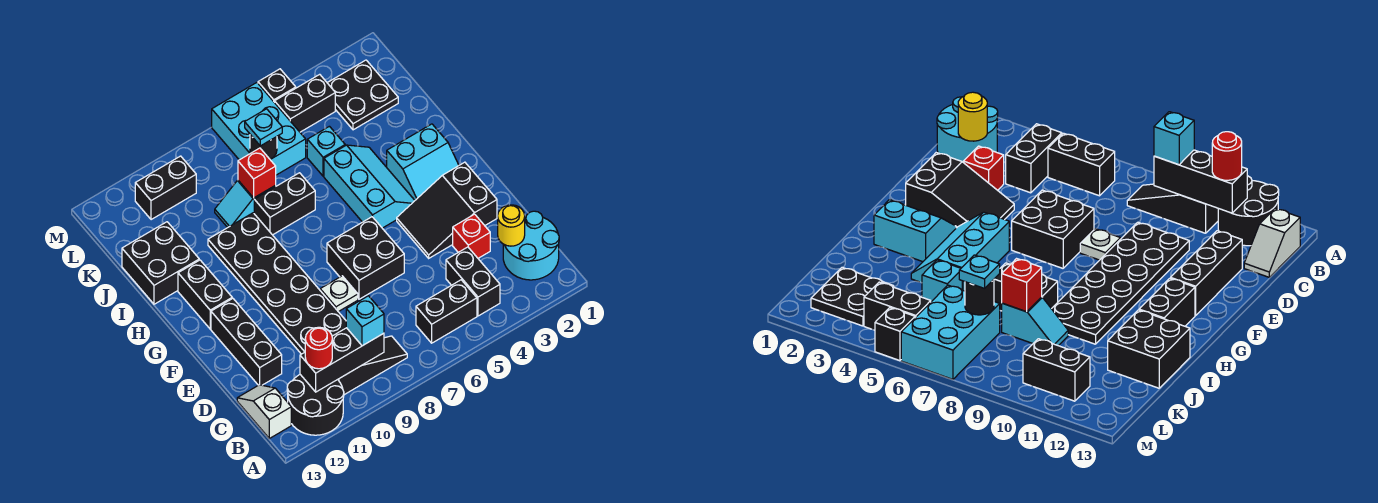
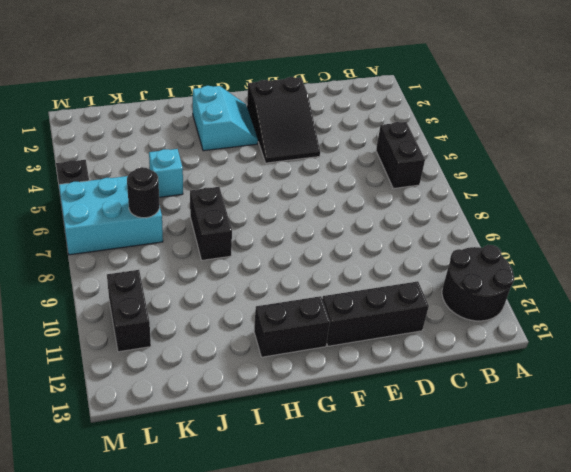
none -> cyan 2x2 round brick [503,211,559,280]
none -> black 1x2 brick [446,247,500,316]
none -> black 1x3 slope [338,336,407,395]
none -> white 1x2 slope [237,385,291,438]

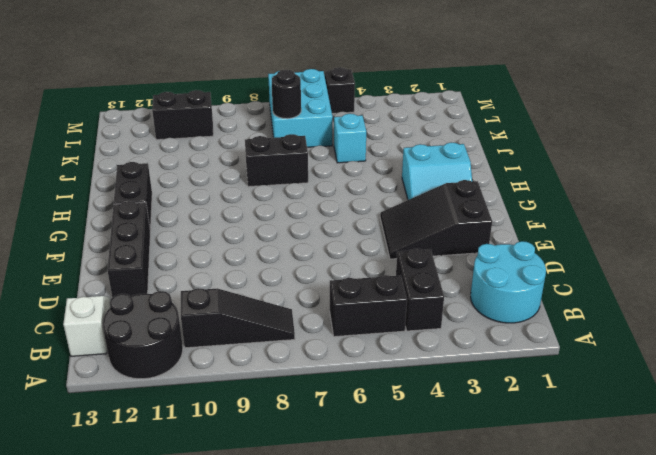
none -> red 1x1 brick [453,214,490,258]
none -> black 2x6 plate [208,213,346,354]
none -> black 2x2 brick [327,217,404,299]
none -> white 1x1 plate [320,276,358,312]

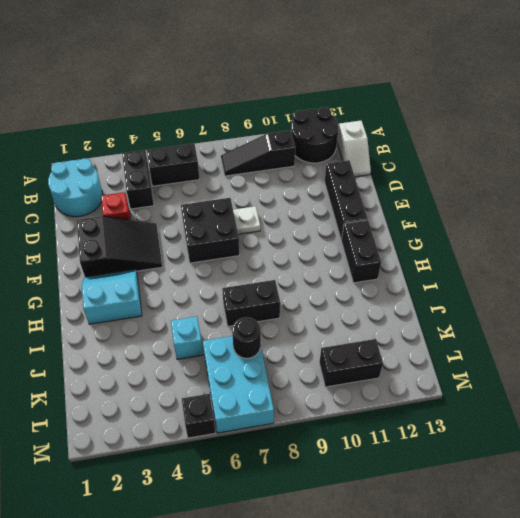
none -> black 2x6 plate [208,213,346,354]
none -> cyan 2x3 slope [324,145,415,228]
none -> black 2x2 brick [122,222,199,304]
none -> cyan 1x2 slope [215,180,276,228]

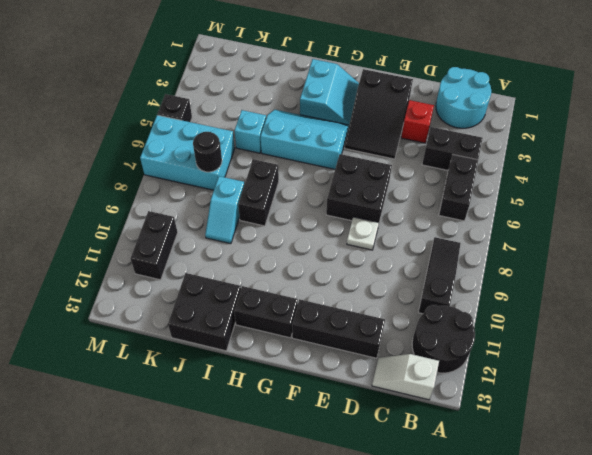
none -> black 2x6 plate [208,213,346,354]
none -> black 2x2 plate [328,60,398,130]
none -> black 1x2 brick [275,74,335,132]
none -> black 1x3 brick [300,328,384,392]

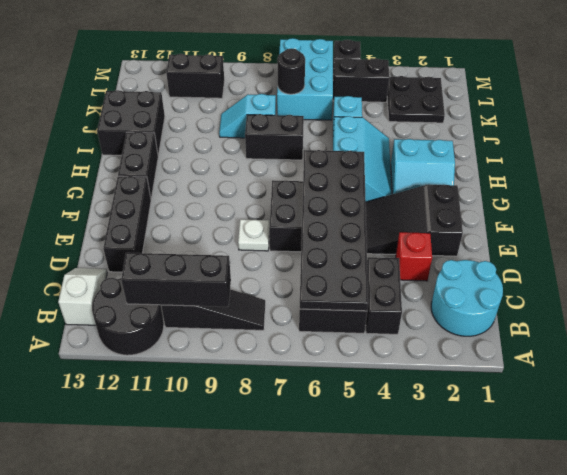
black 2x6 plate [300,150,368,311] -> black 2x6 plate moved to [208,213,346,354]
none -> yellow 1x1 round brick [498,205,525,246]
none -> red 1x1 brick [238,148,276,198]
none -> cyan 1x1 brick [346,296,384,346]
none -> red 1x1 round brick [305,327,332,369]

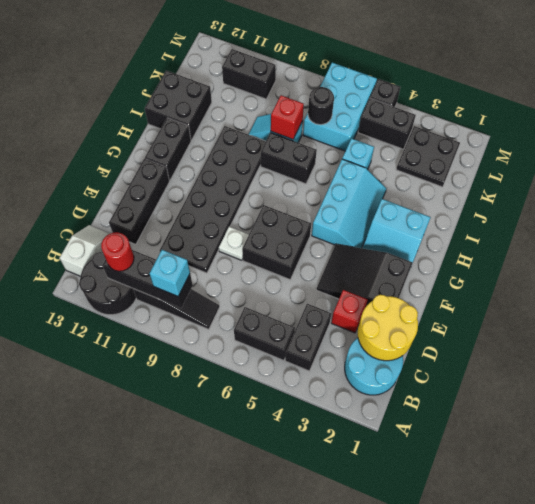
yellow 2x2 round brick [358,295,418,361] -> yellow 1x1 round brick [498,205,525,246]
none -> cyan 1x1 plate [245,109,282,146]

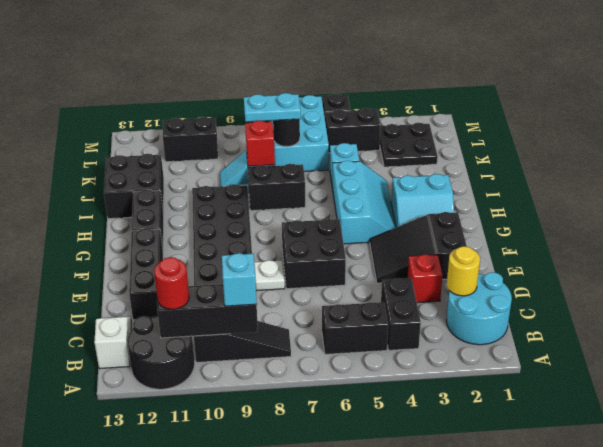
cyan 1x2 plate [244,93,301,122] -> cyan 1x1 plate [245,109,282,146]

